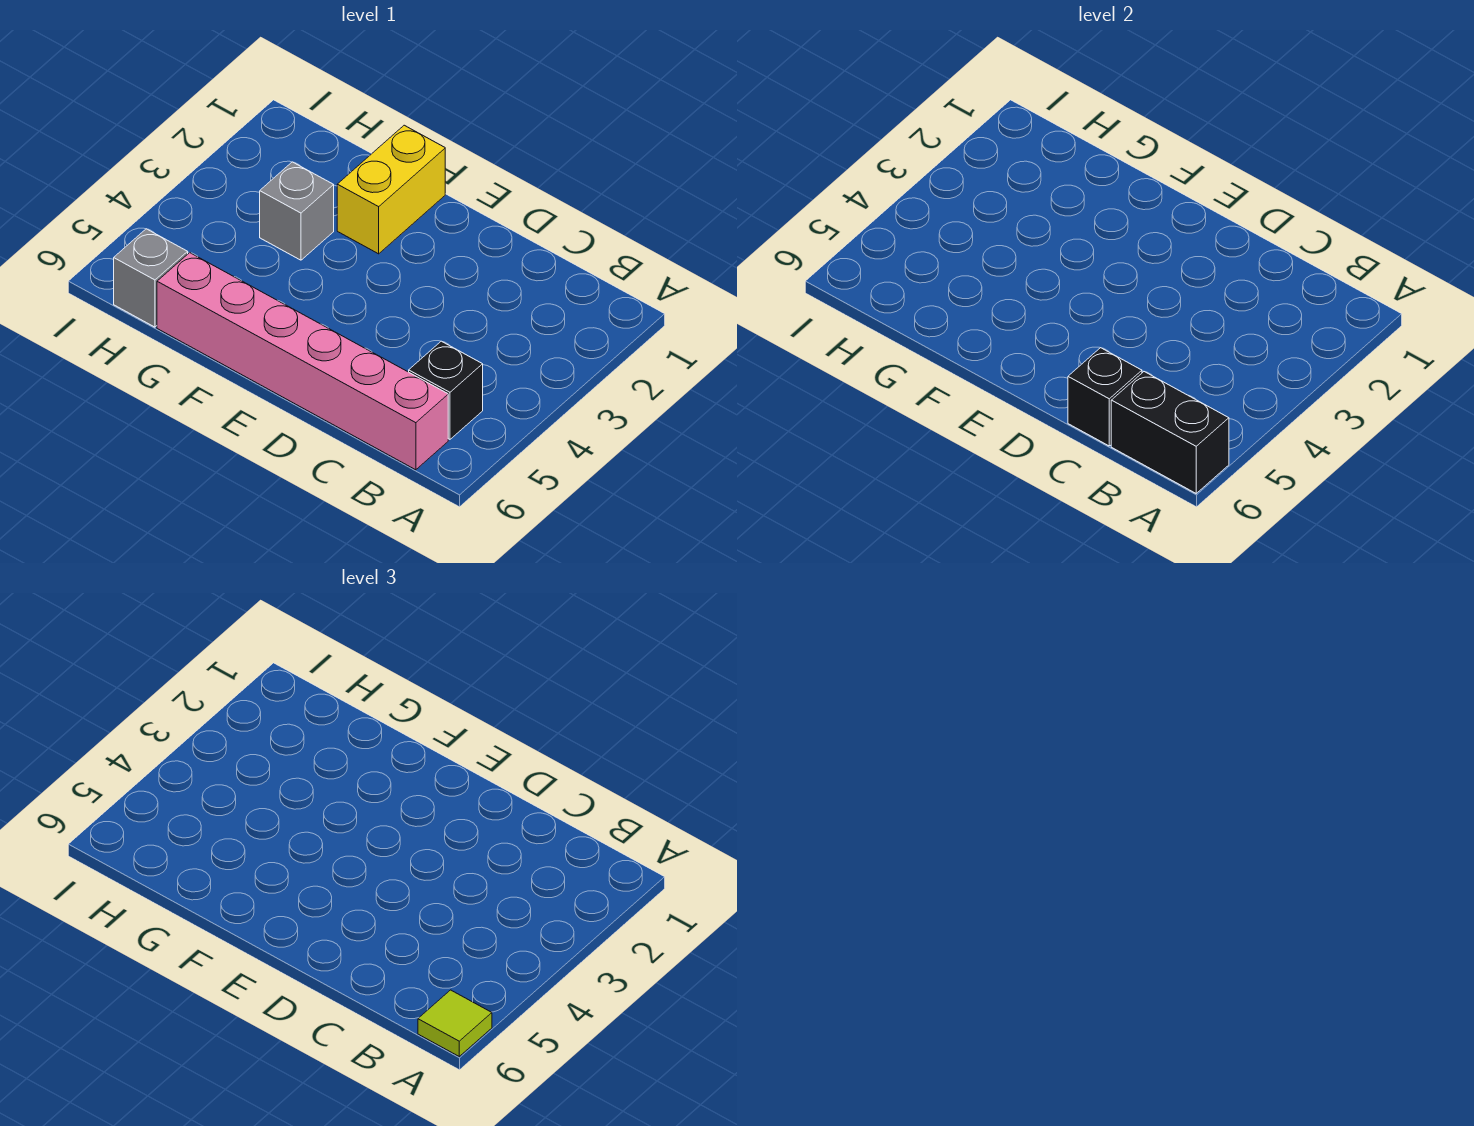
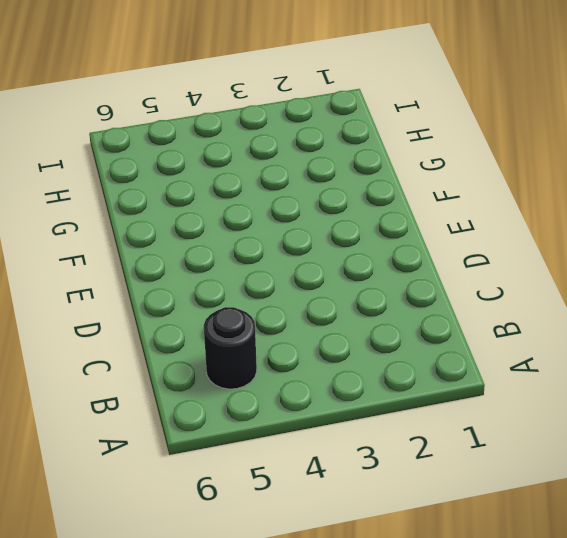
black 1x1 round brick [204,307,257,389] -> black 1x1 brick [409,341,483,439]
none -> pink 1x6 brick [157,253,448,470]
none -> yellow 1x2 brick [337,125,445,254]

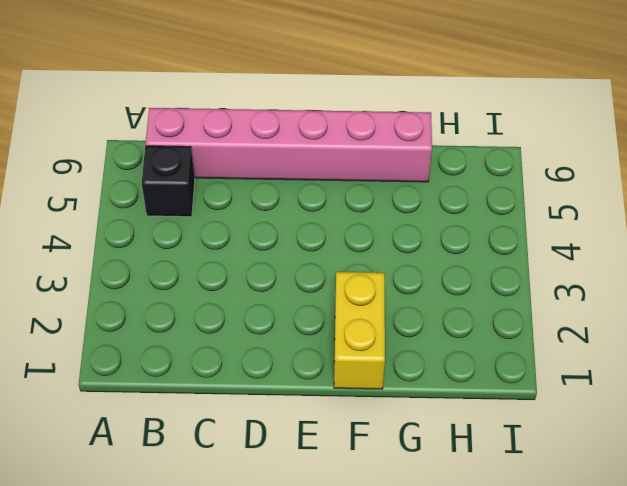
none -> grey 1x1 brick [260,162,334,260]
none -> grey 1x1 brick [114,229,188,327]

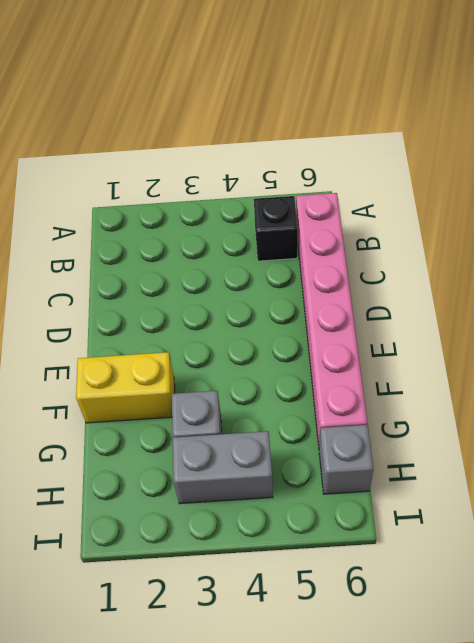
grey 1x2 brick [173,431,273,504] -> none
none -> black 1x2 brick [1111,372,1229,493]
none -> black 1x1 brick [1068,348,1142,446]

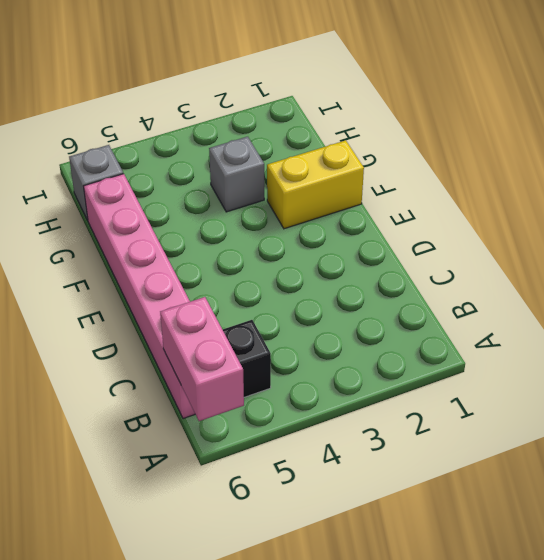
pink 1x2 brick [160,297,244,421] -> black 1x2 brick [1111,372,1229,493]
none -> black 1x1 brick [1068,348,1142,446]
none -> lime 1x1 tile [418,990,492,1056]

